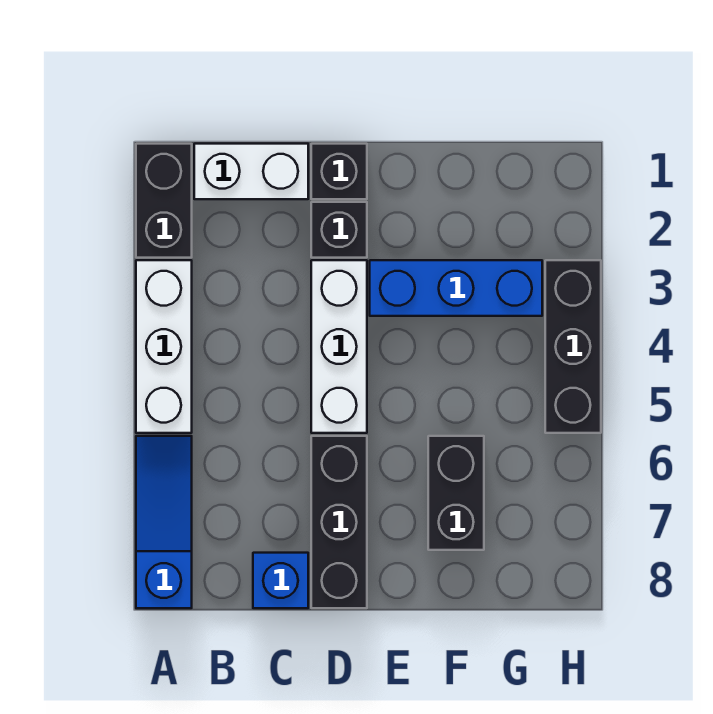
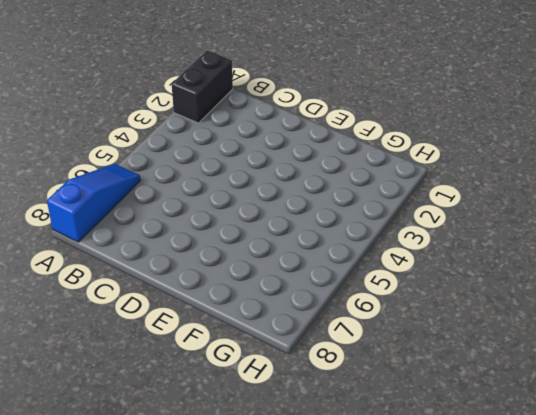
none -> white 1x3 brick [136,260,192,433]
none -> white 1x2 brick [194,144,308,199]
none -> blue 1x1 brick [253,553,308,608]

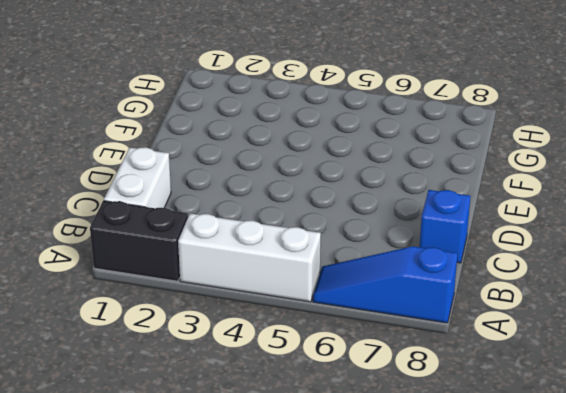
none -> black 1x1 brick [311,144,367,199]
none -> black 1x1 brick [311,202,367,258]
none -> white 1x3 brick [311,260,367,433]

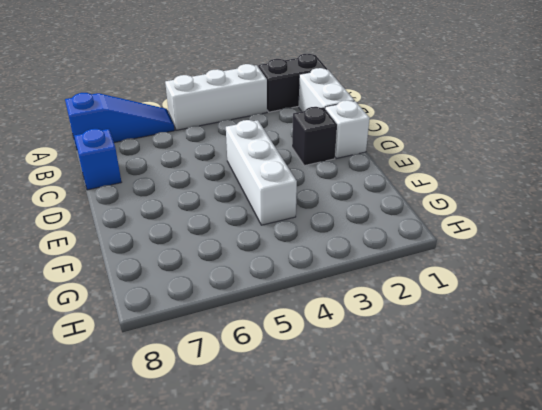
white 1x1 brick [325,100,370,158] -> black 1x1 brick [311,144,367,199]
white 1x3 brick [226,120,297,225] -> white 1x3 brick turned to [311,260,367,433]
none -> black 1x3 brick [311,436,367,608]
none -> blue 1x3 brick [370,260,542,316]
none -> black 1x2 brick [428,436,484,550]

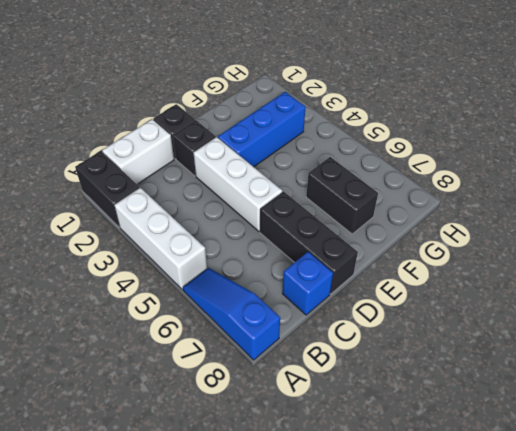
none -> black 1x3 brick [545,260,601,433]

